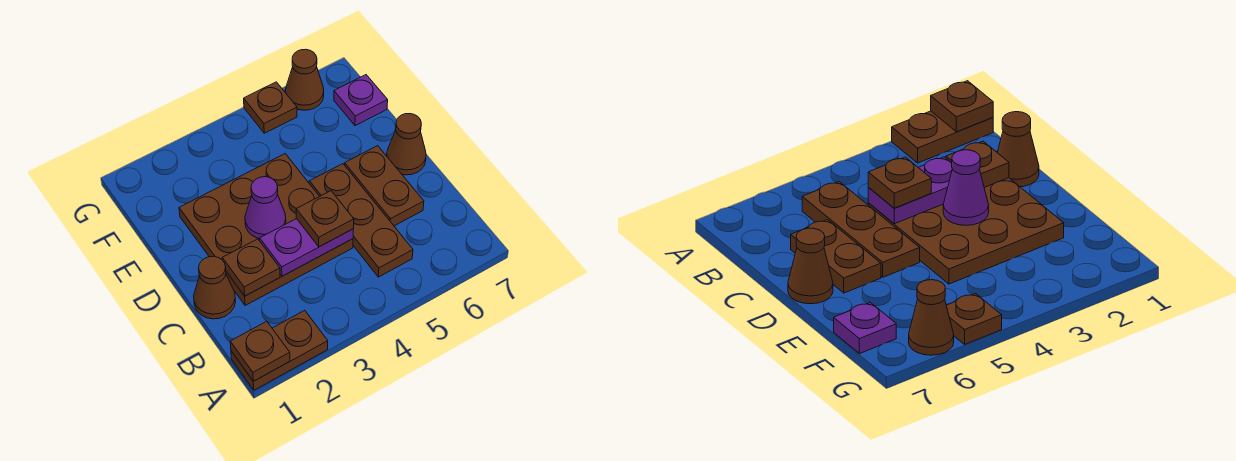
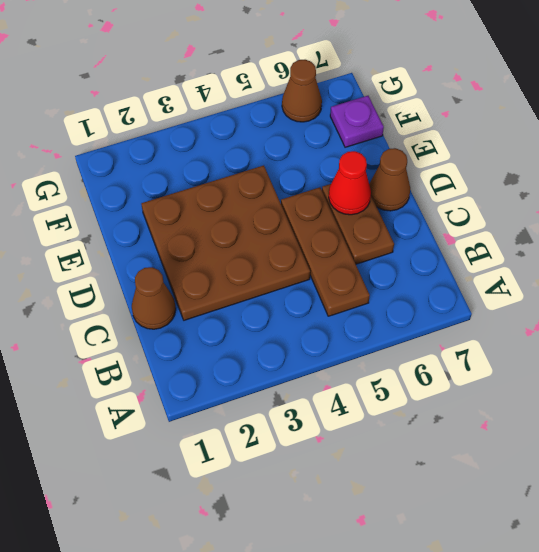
red 1x1 cone [329,151,371,215] -> none
none -> brown 1x2 plate [231,310,328,390]
none -> brown 1x1 plate [244,82,297,133]
none -> brown 1x1 plate [230,321,290,381]

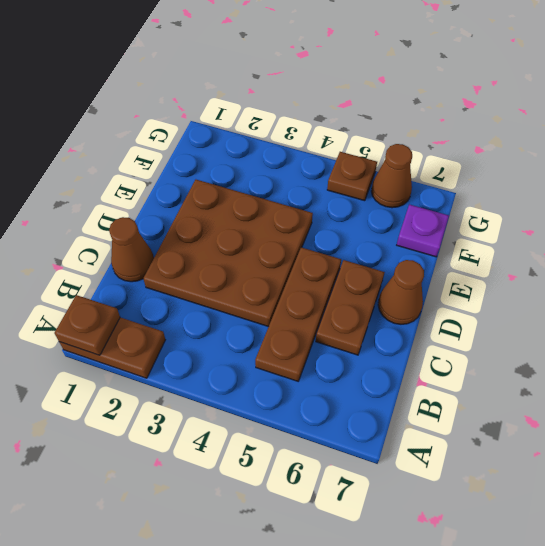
none -> brown 1x1 plate [222,239,280,296]
none -> purple 1x2 plate [260,219,353,276]
none -> purple 1x1 cone [245,177,286,239]

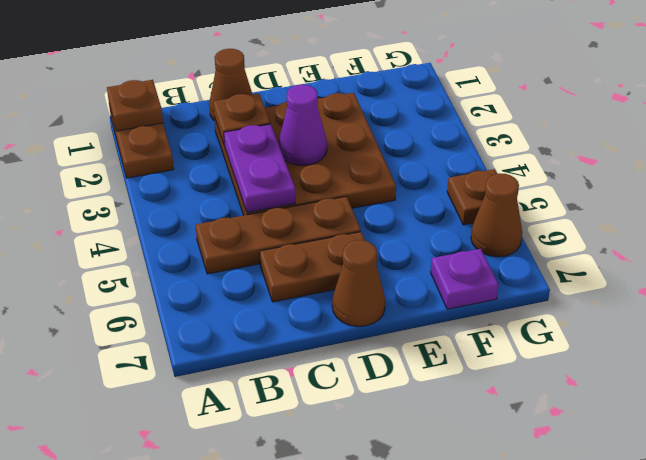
none -> brown 1x1 plate [296,191,354,247]

